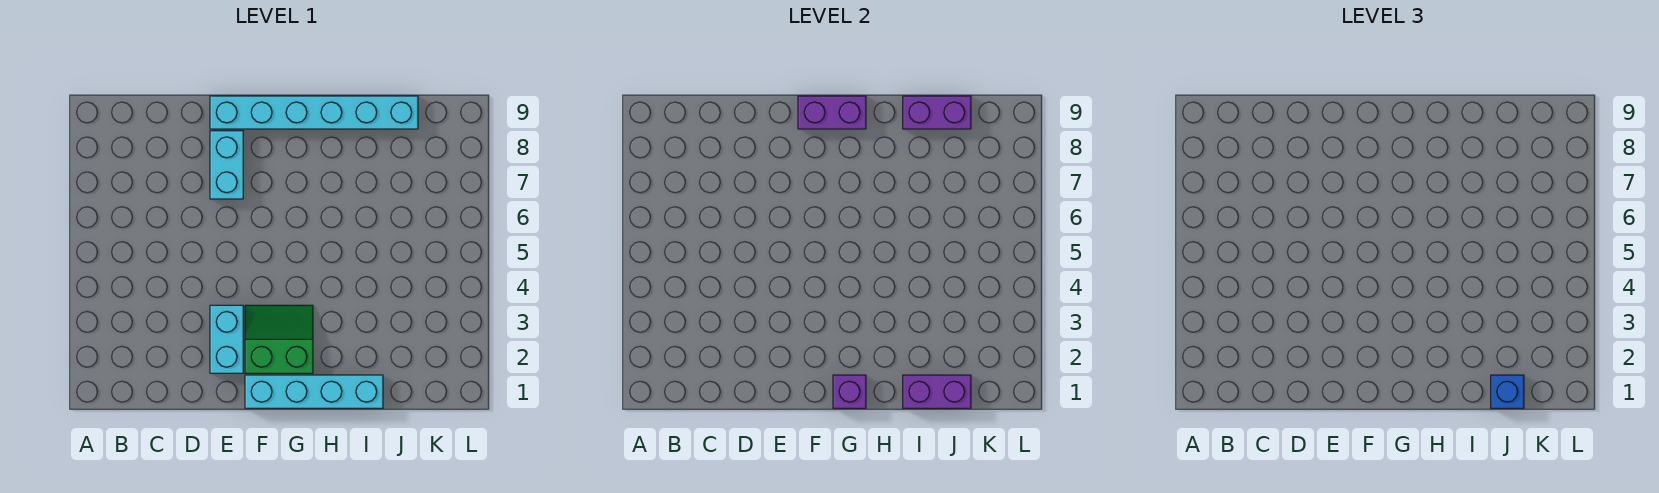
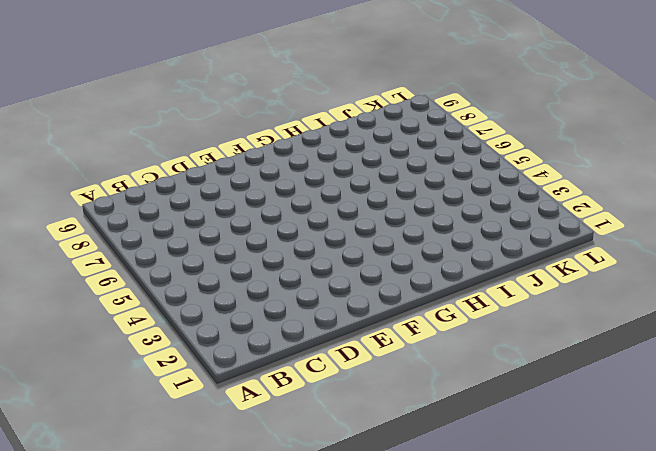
none -> cyan 1x2 brick [210,305,243,373]
none -> cyan 1x2 brick [210,131,243,199]

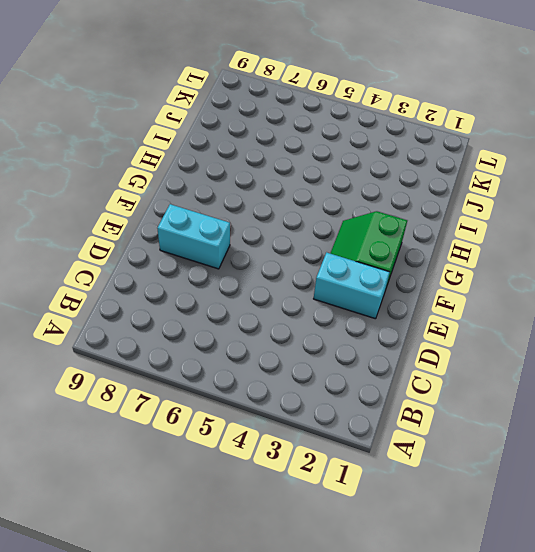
none -> cyan 1x6 brick [210,96,418,129]
none -> cyan 1x4 brick [245,375,383,408]

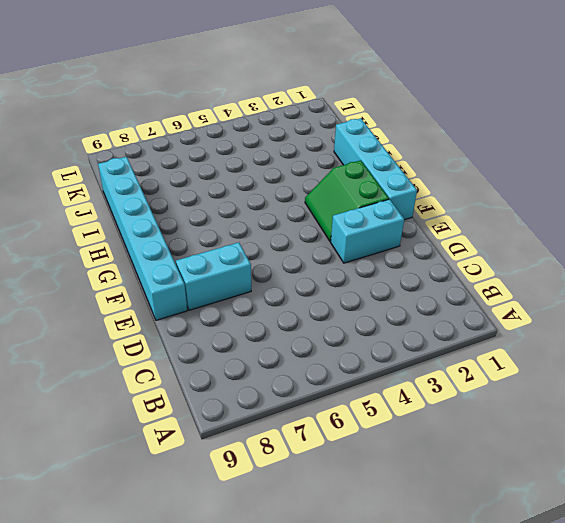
none -> purple 1x2 brick [798,96,866,129]
none -> purple 1x1 brick [833,375,866,408]

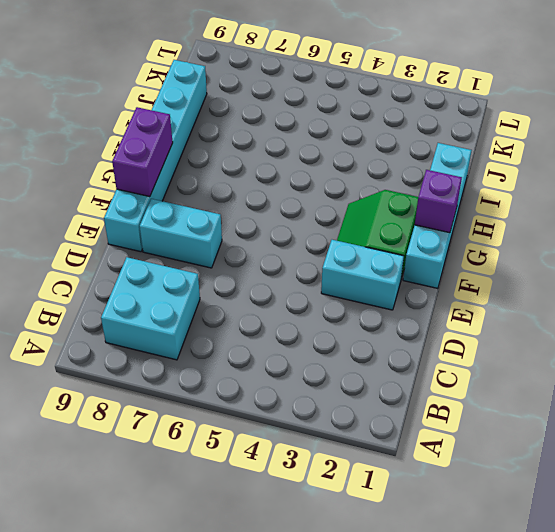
cyan 2x2 brick [101,257,200,360] -> none
none -> purple 1x2 brick [903,375,971,408]
none -> purple 1x2 brick [903,96,971,129]

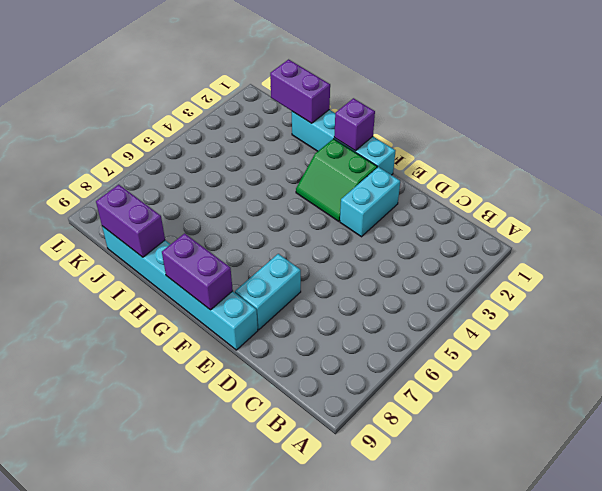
none -> blue 1x1 brick [1491,375,1524,408]

